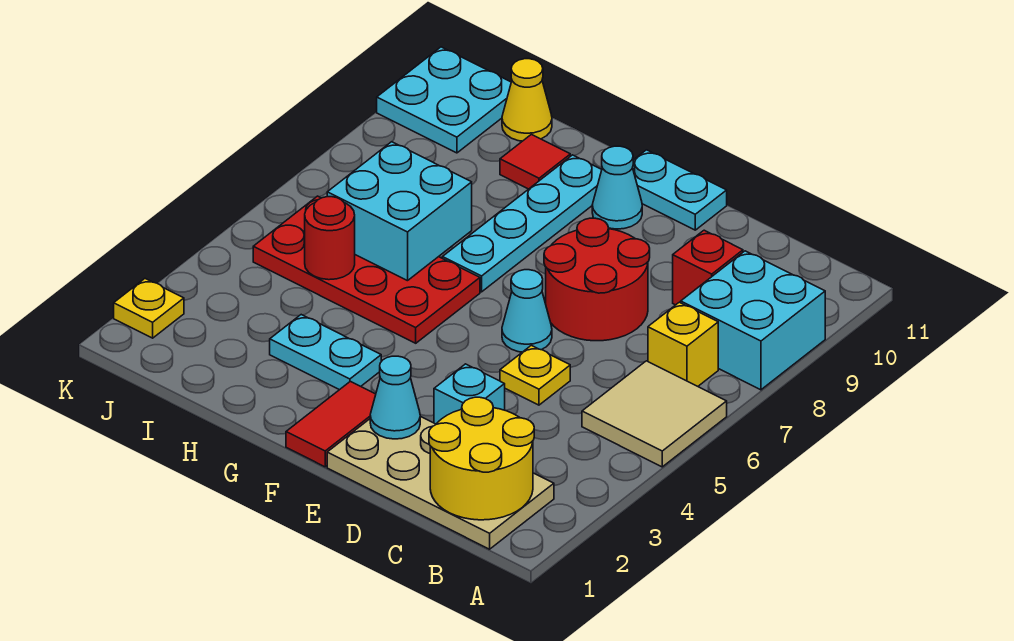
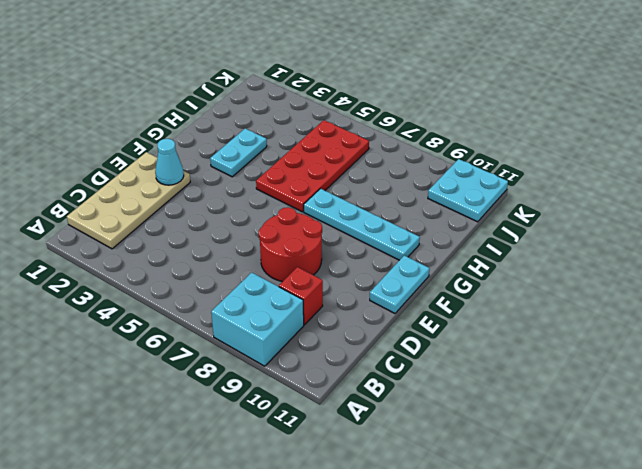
none -> tan 2x2 tile [582,361,727,467]
none -> yellow 1x1 brick [648,302,718,386]
none -> cyan 1x1 brick [434,364,505,424]

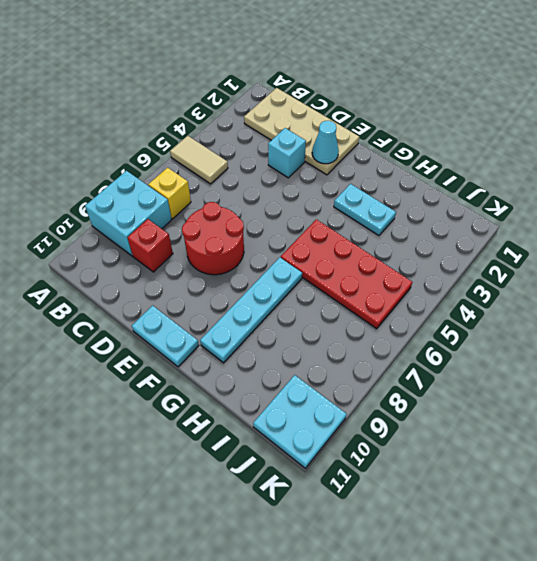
tan 1x2 tile [170,136,228,184] -> tan 2x2 tile [582,361,727,467]
none -> yellow 1x1 plate [500,345,570,405]
none -> cyan 1x1 cone [502,270,552,352]
none -> red 1x2 tile [286,381,376,467]

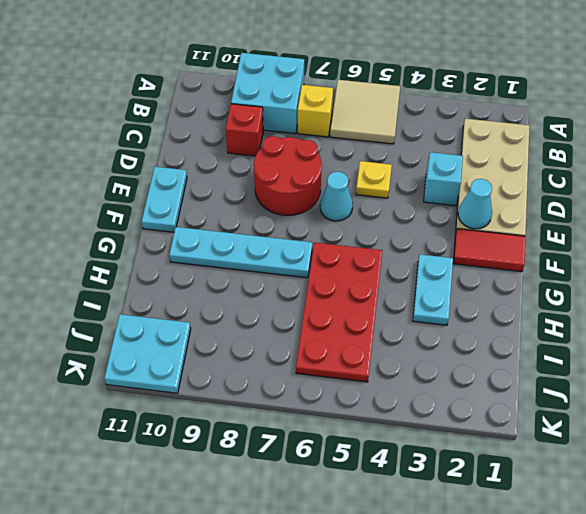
none -> cyan 1x1 cone [592,146,642,229]
none -> red 1x1 tile [500,134,570,189]
none -> yellow 1x1 cone [502,59,552,141]

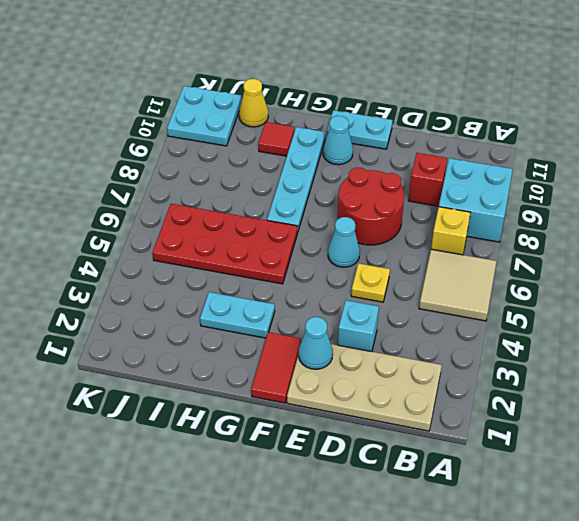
none -> yellow 1x1 plate [114,279,184,338]
none -> yellow 2x2 round brick [429,397,534,520]
none -> cyan 2x2 brick [327,142,472,281]

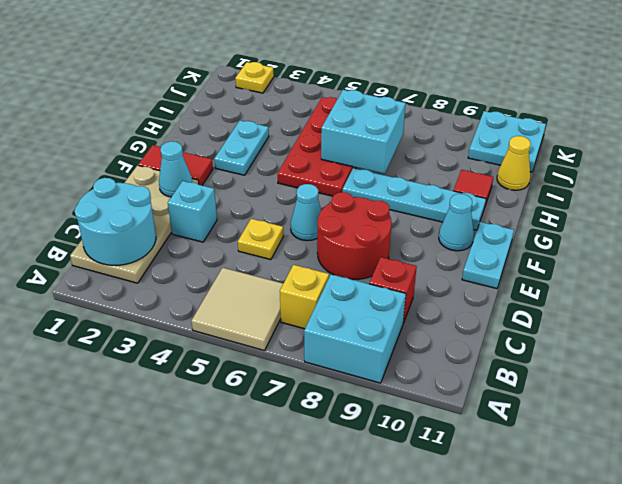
cyan 2x2 round brick [74,178,156,265] -> yellow 2x2 round brick [429,397,534,520]
none -> red 1x1 round brick [305,197,355,280]

